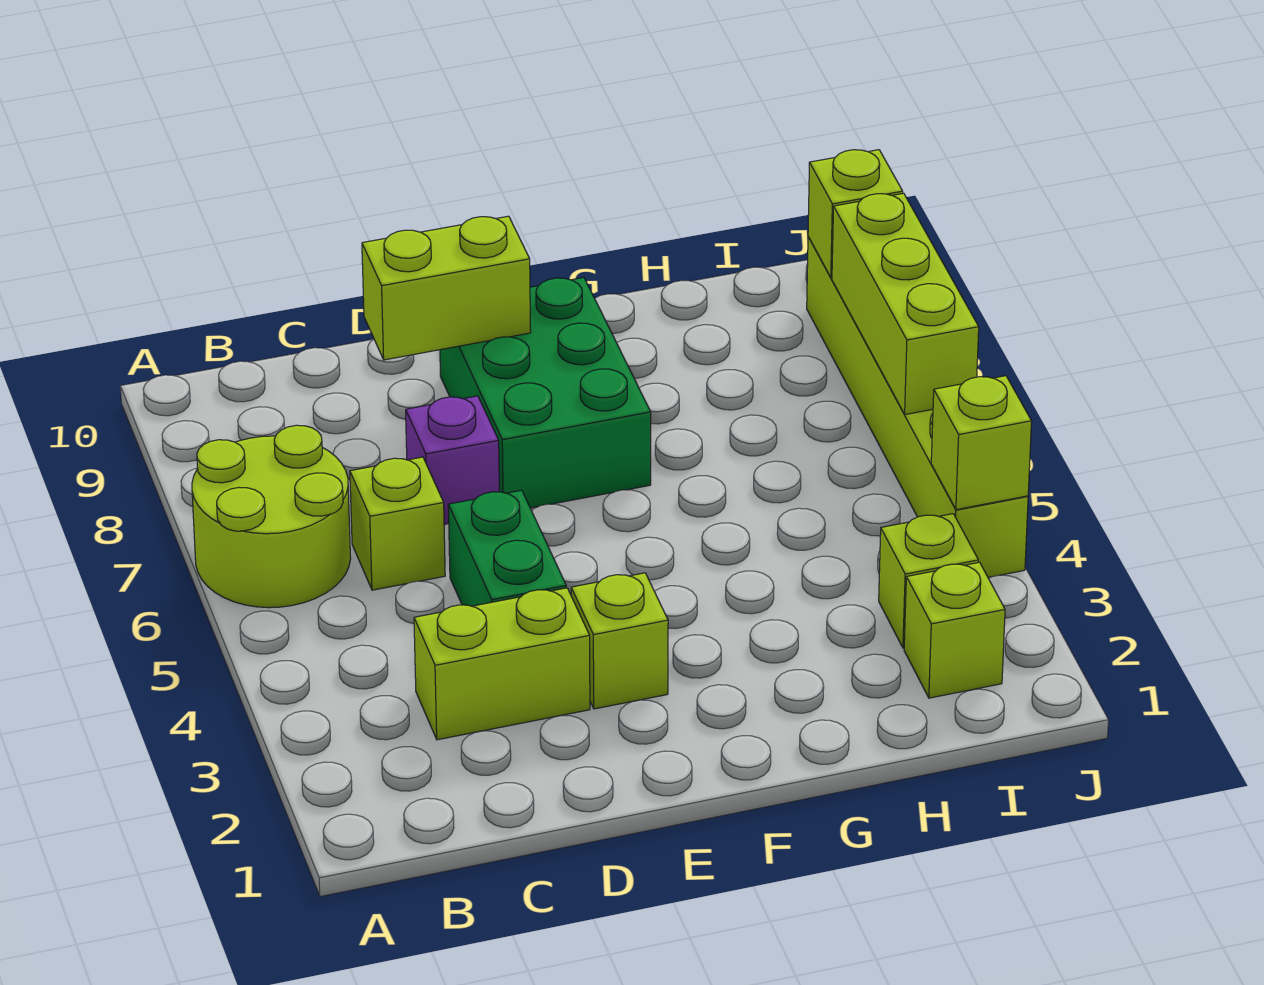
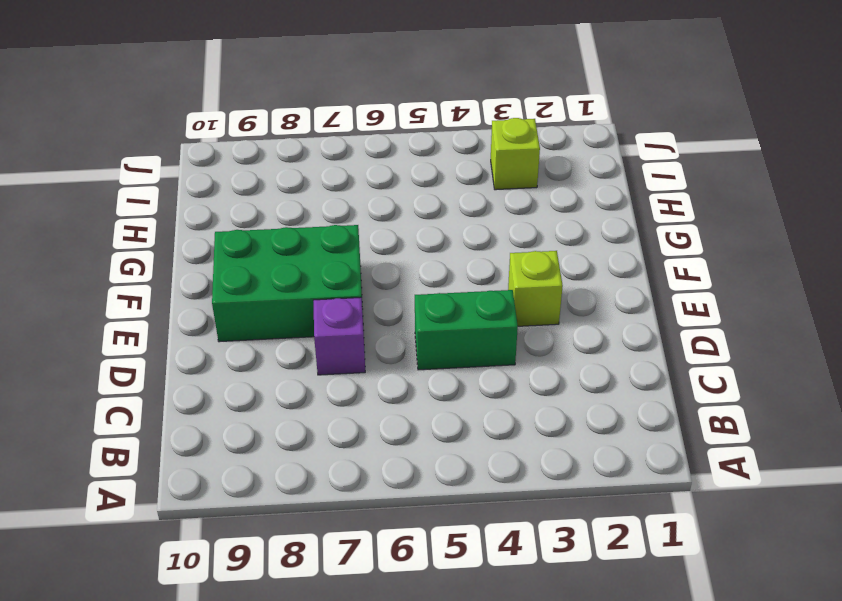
none -> lime 2x2 round brick [192,425,351,608]
none -> lime 1x2 brick [414,588,590,740]
none -> lime 1x1 brick [350,457,445,590]

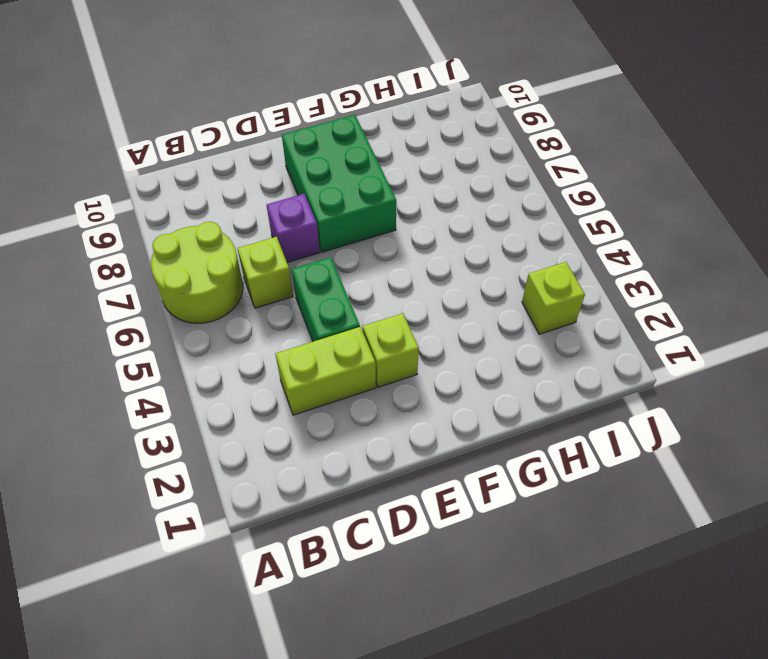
none -> lime 1x1 brick [904,562,1005,698]
none -> lime 1x6 brick [807,237,1028,577]
none -> lime 1x2 brick [362,216,531,360]

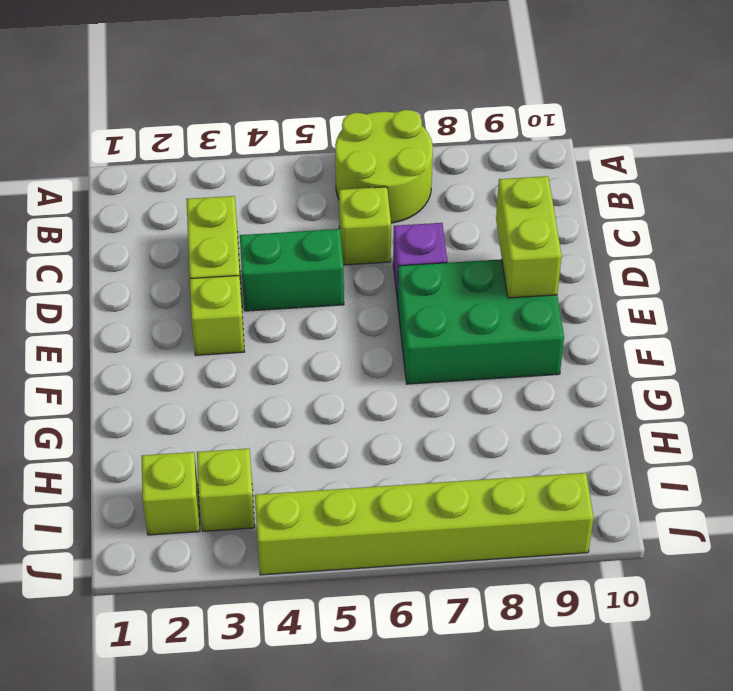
none -> lime 1x1 brick [931,376,1032,510]
none -> lime 1x3 brick [832,193,979,415]
none -> lime 1x1 brick [808,150,903,278]

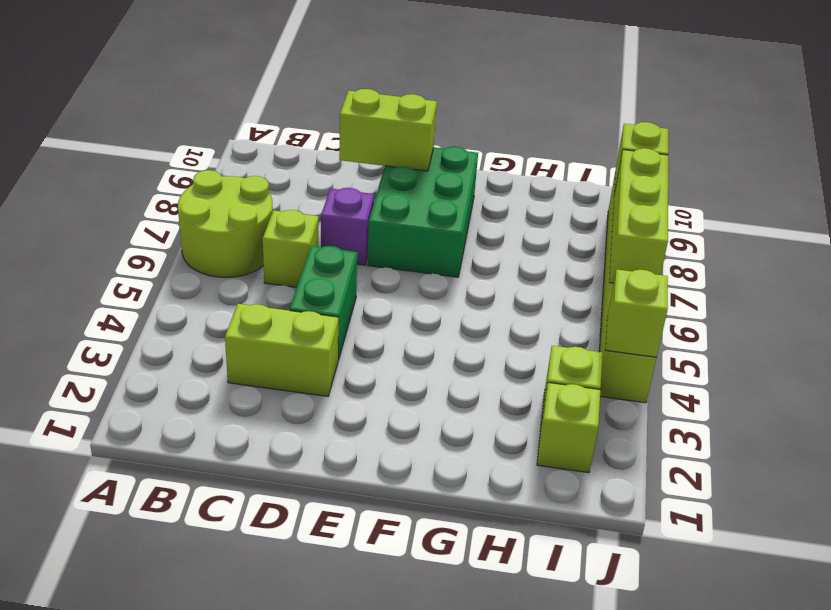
none -> lime 1x1 brick [571,573,668,709]

